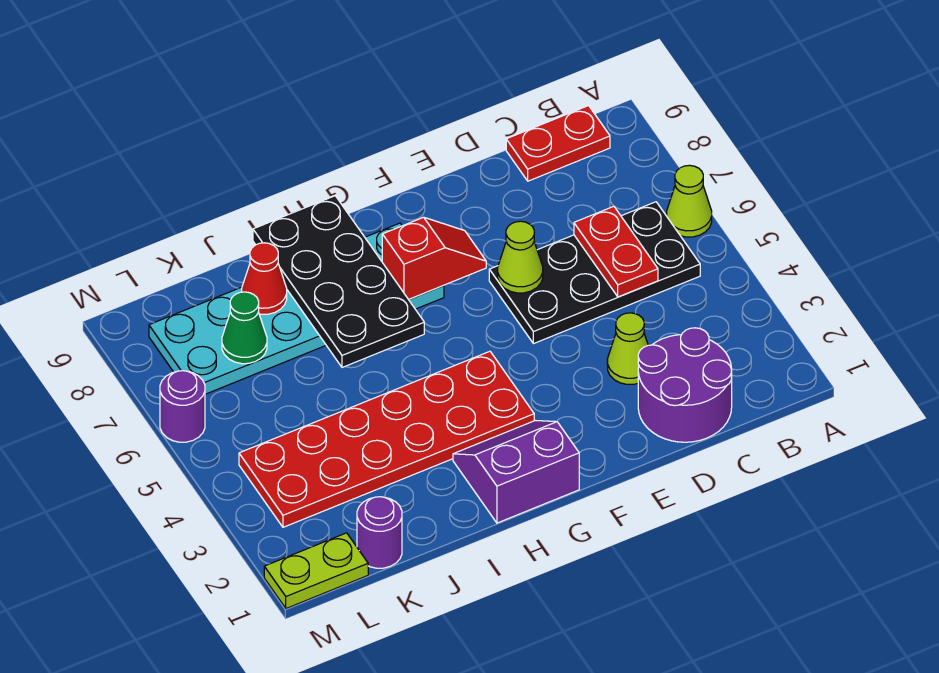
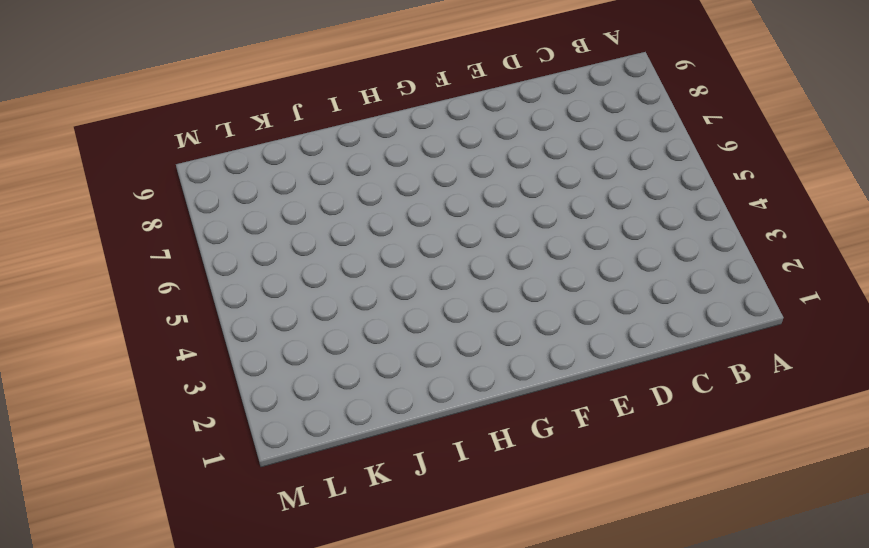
none -> lime 1x1 cone [667,165,712,237]
none -> black 2x4 plate [489,202,700,344]
none -> red 1x2 plate [506,106,610,181]

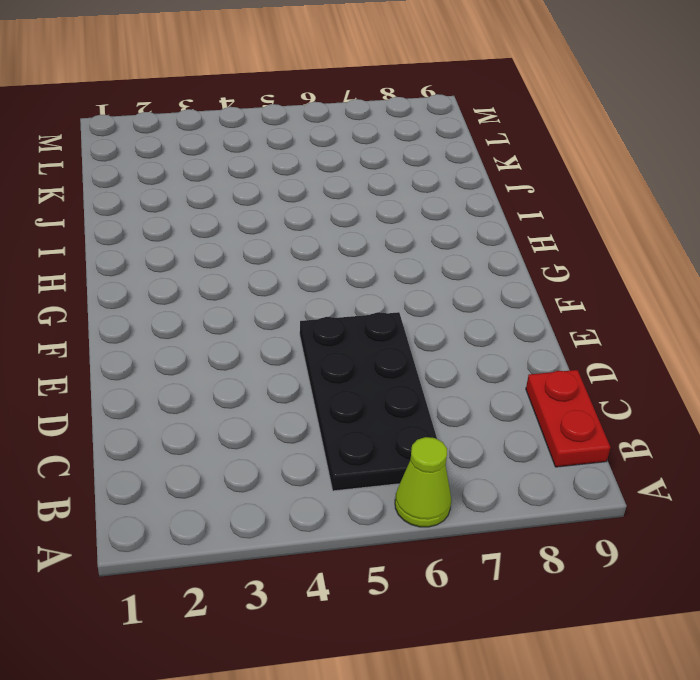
none -> purple 2x2 round brick [638,328,732,442]
none -> lime 1x1 cone [607,313,648,384]
none -> purple 2x2 slope [453,421,579,523]

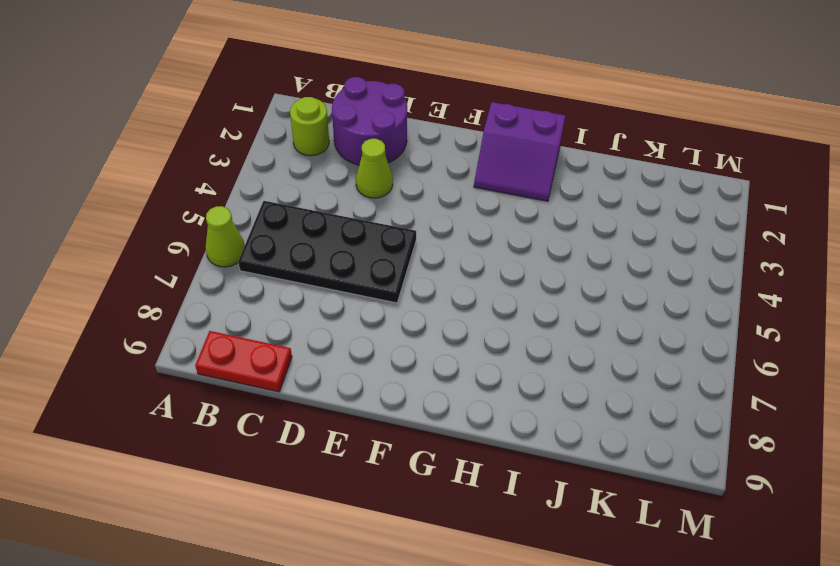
lime 1x1 round brick [290,97,329,156] -> none
none -> red 2x6 plate [239,351,534,527]
none -> cyan 2x6 plate [149,223,444,394]
none -> purple 1x1 round brick [357,497,402,568]

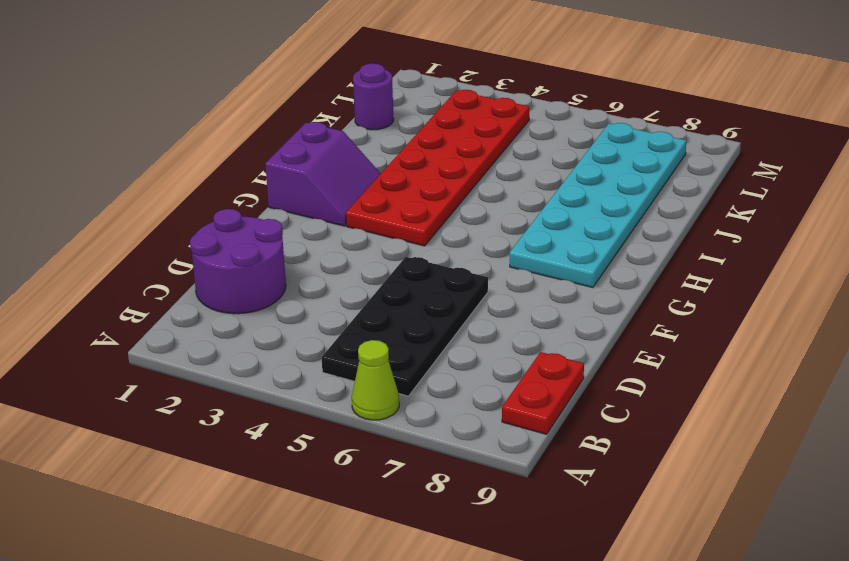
none -> lime 1x1 cone [607,313,648,384]
none -> lime 1x2 plate [264,533,368,608]
none -> purple 1x1 round brick [160,371,205,442]

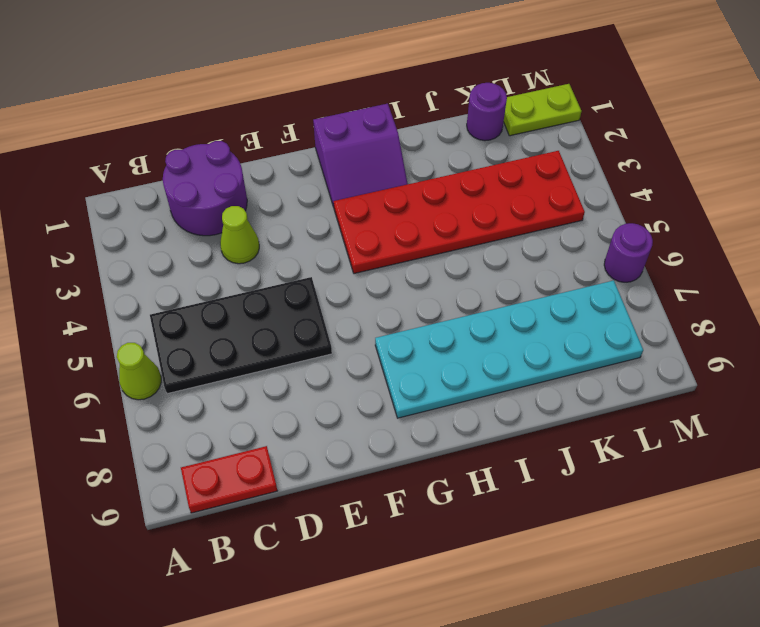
none -> red 1x2 plate [574,206,658,297]
none -> lime 1x1 cone [498,221,543,293]
none -> red 1x2 slope [382,217,486,299]

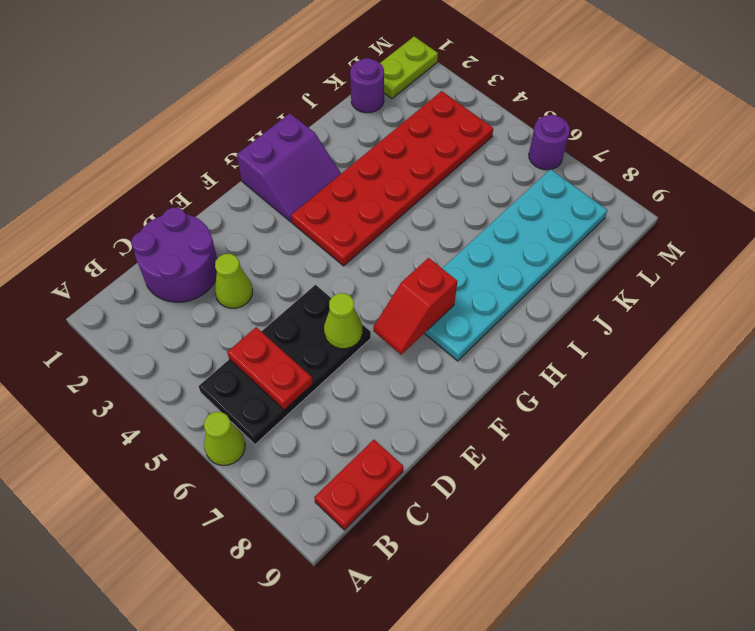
none -> black 2x4 plate [253,196,424,367]
none -> red 1x1 cone [242,243,287,314]
none -> green 1x1 cone [222,292,267,364]

